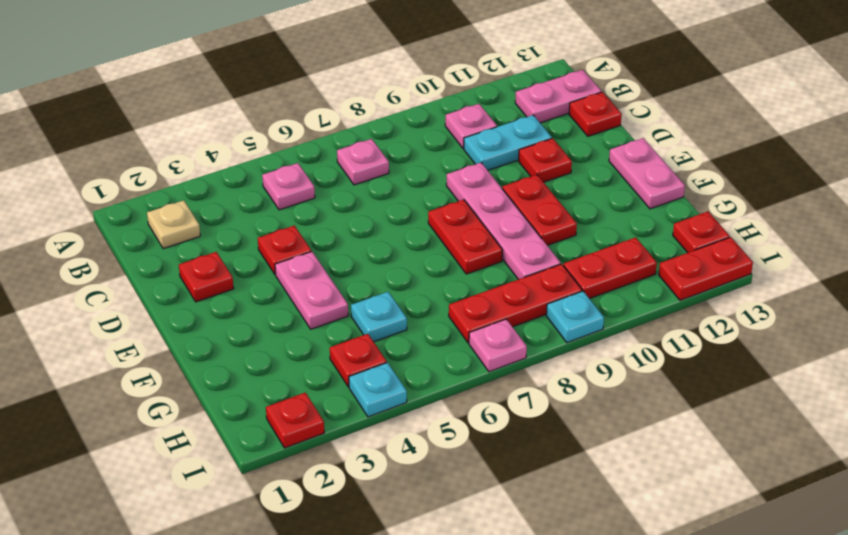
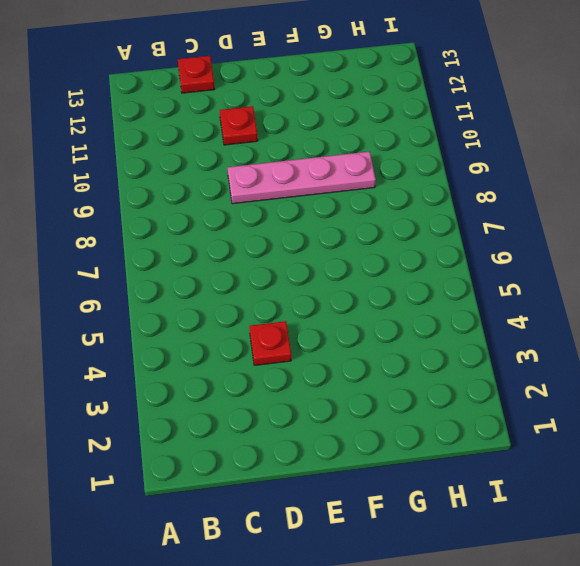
none -> tan 1x1 plate [147,200,200,249]
none -> pink 1x1 plate [262,163,315,210]
none -> pink 1x1 plate [337,139,389,185]

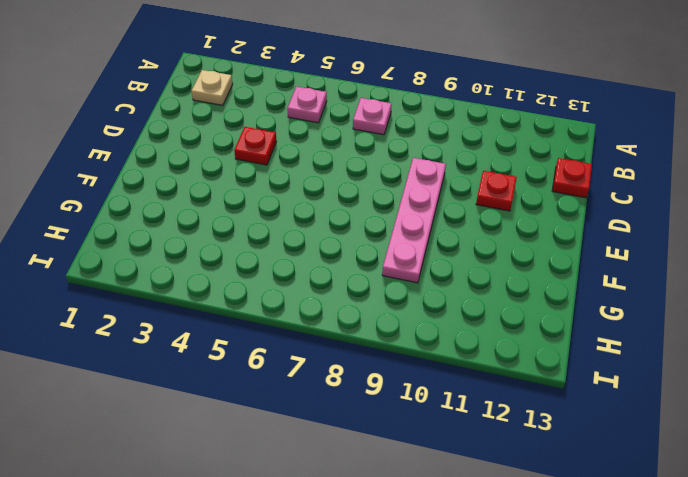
none -> pink 1x1 plate [445,104,497,148]
none -> pink 1x2 plate [515,70,602,123]
none -> cyan 1x2 plate [464,115,552,170]

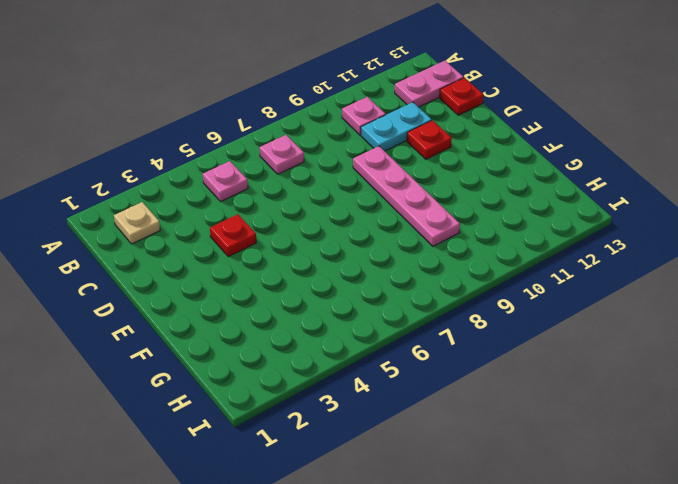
none -> red 1x1 plate [179,252,234,302]
none -> pink 1x2 plate [275,252,348,329]
none -> red 1x2 plate [428,200,502,274]

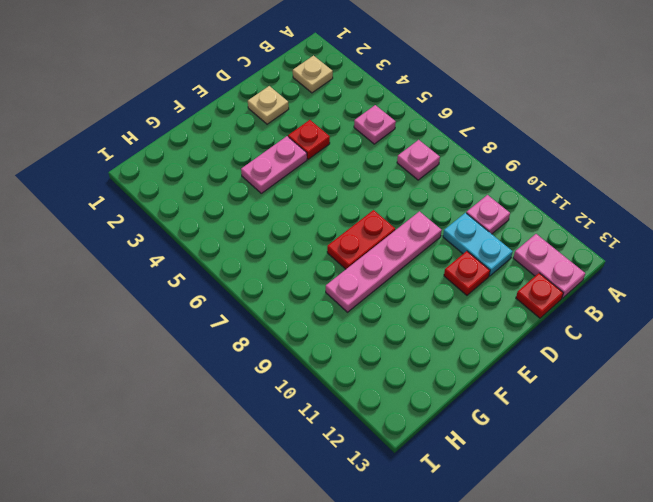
tan 1x1 plate [248,86,289,124] -> red 1x1 plate [179,252,234,302]
none -> red 1x2 plate [502,175,577,245]
none -> pink 1x2 plate [609,138,685,209]
none -> cyan 1x1 plate [351,292,407,342]

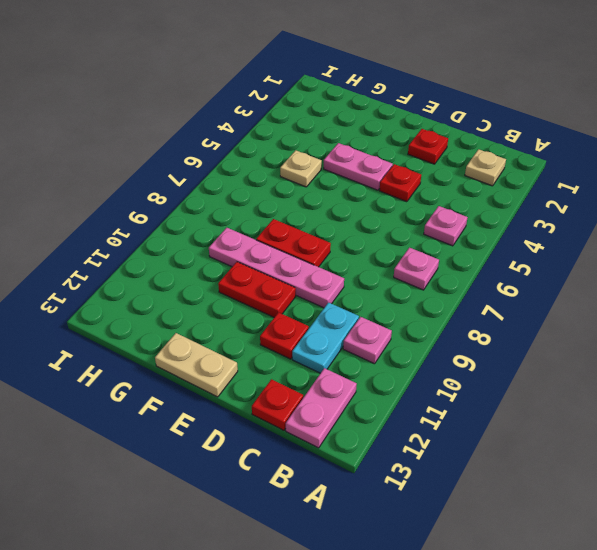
tan 1x2 plate [155,333,238,397] -> pink 1x2 plate [609,138,685,209]
tan 1x1 plate [280,150,322,187] -> cyan 1x1 plate [351,292,407,342]
none -> red 1x1 plate [330,334,387,387]
none -> red 1x3 plate [449,264,582,343]
none -> red 1x2 plate [563,237,657,299]

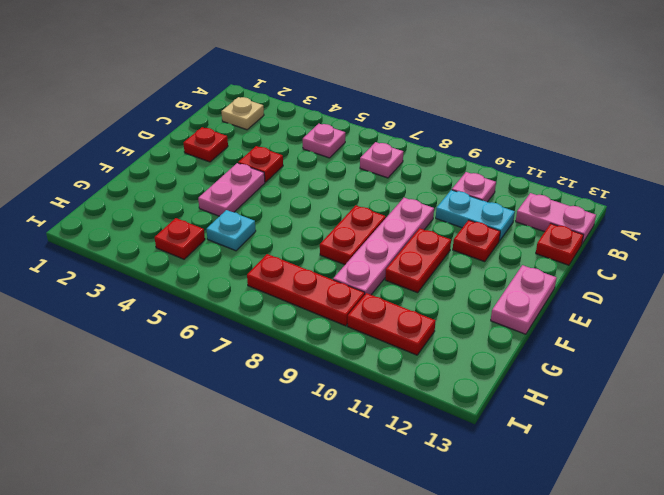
none -> red 1x1 plate [673,212,730,253]
none -> red 1x1 plate [266,393,324,448]
none -> cyan 1x1 plate [349,363,407,417]

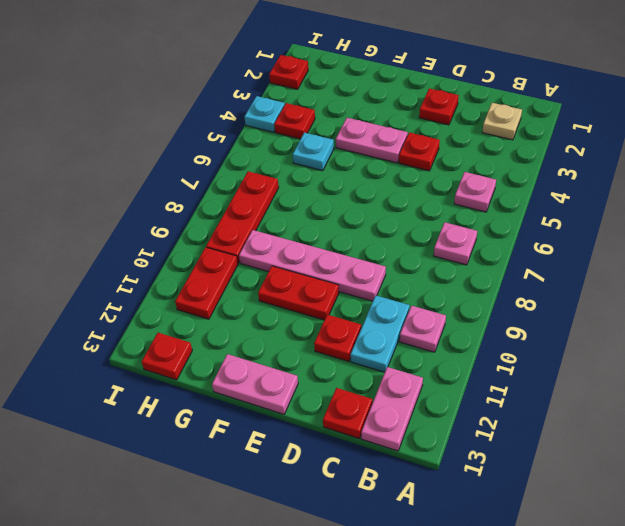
none -> red 1x2 plate [428,200,502,274]
none -> pink 1x1 plate [469,319,527,372]
none -> cyan 1x1 plate [546,291,604,343]

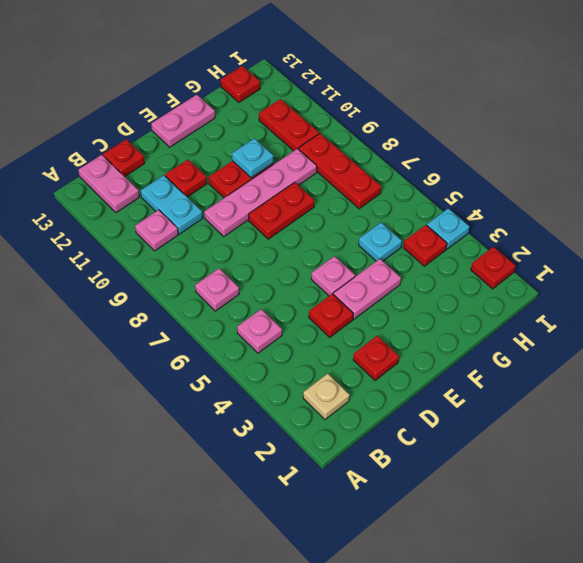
pink 1x1 plate [311,256,355,296] -> pink 1x1 plate moved to [469,319,527,372]
cyan 1x1 plate [232,138,273,178] -> cyan 1x1 plate moved to [546,291,604,343]
none -> red 1x2 plate [659,237,753,300]

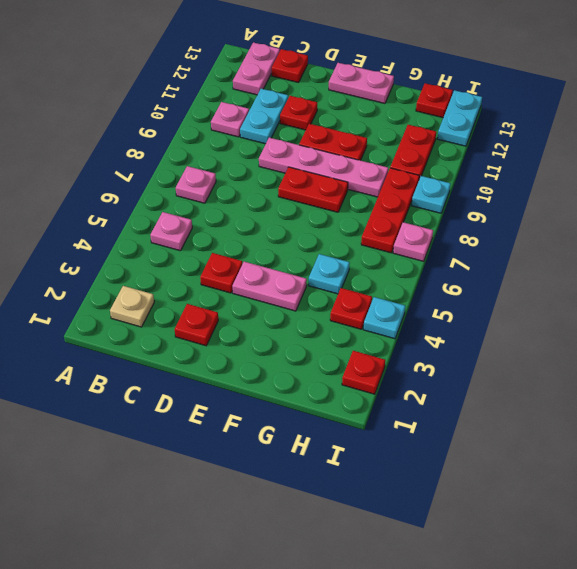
cyan 1x2 plate [437,90,482,146] -> red 1x2 plate [659,237,753,300]

